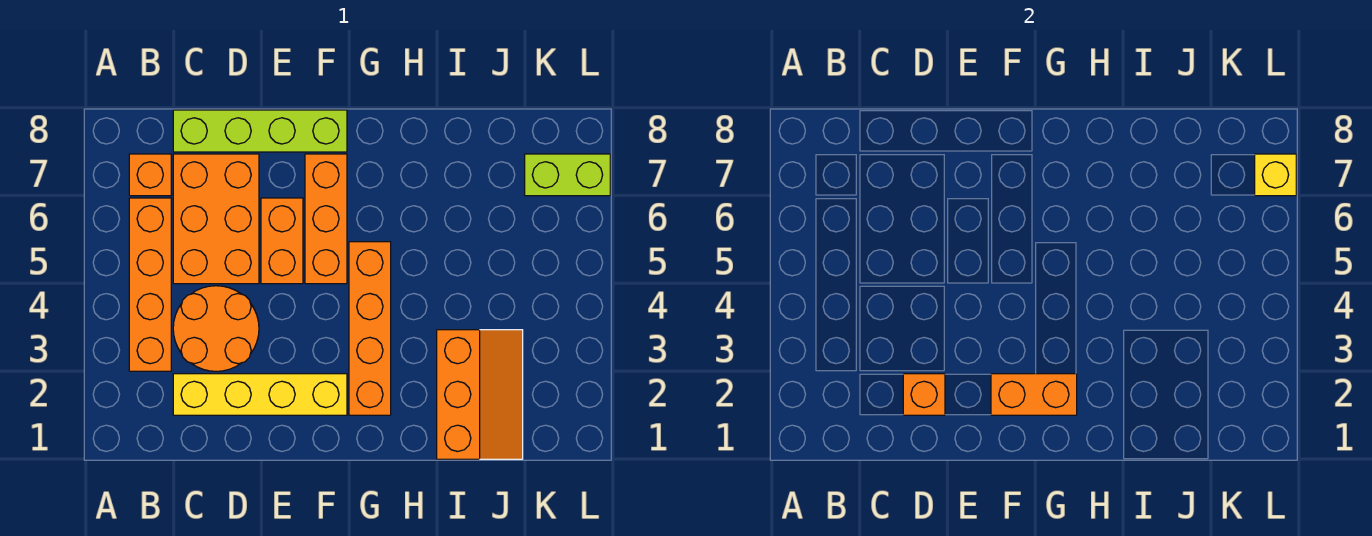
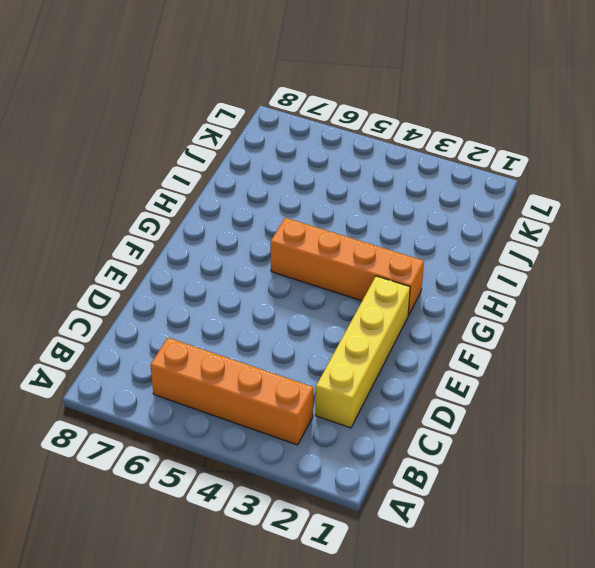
none -> orange 1x1 brick [129,154,171,196]
none -> orange 2x2 round brick [173,286,259,371]
none -> orange 2x3 brick [173,154,259,284]

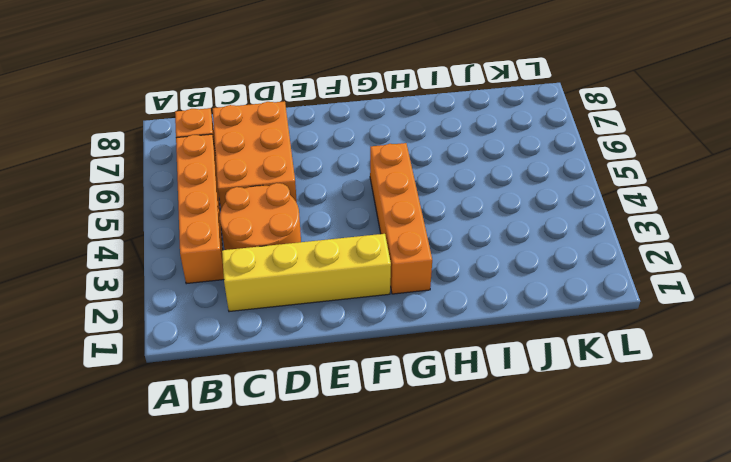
none -> lime 1x4 brick [173,110,347,152]
none -> orange 1x2 brick [261,198,303,284]
none -> orange 1x3 brick [305,154,347,284]

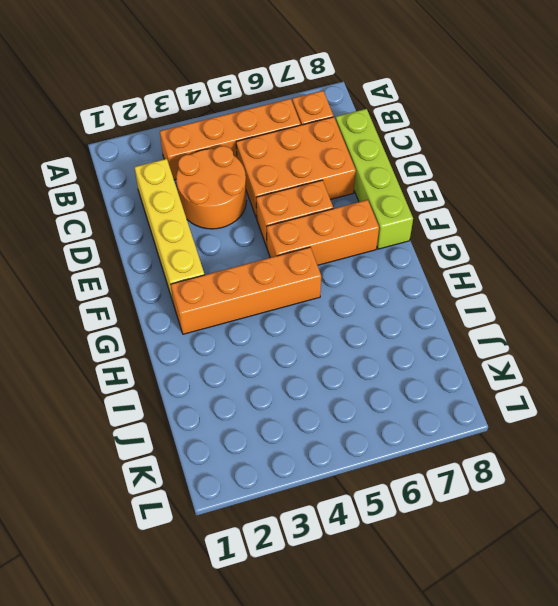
none -> orange 2x3 slope [437,330,523,459]
none -> lime 1x2 brick [525,154,610,196]
none -> orange 1x1 brick [903,374,945,415]

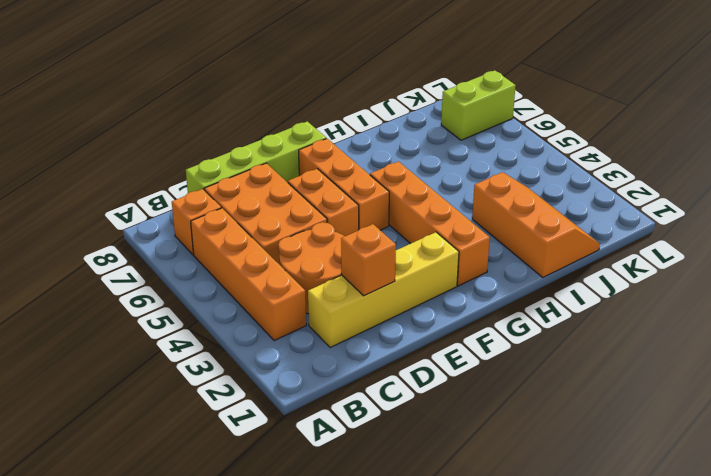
none -> orange 1x2 brick [991,374,1077,415]
none -> yellow 1x1 brick [1255,154,1296,196]

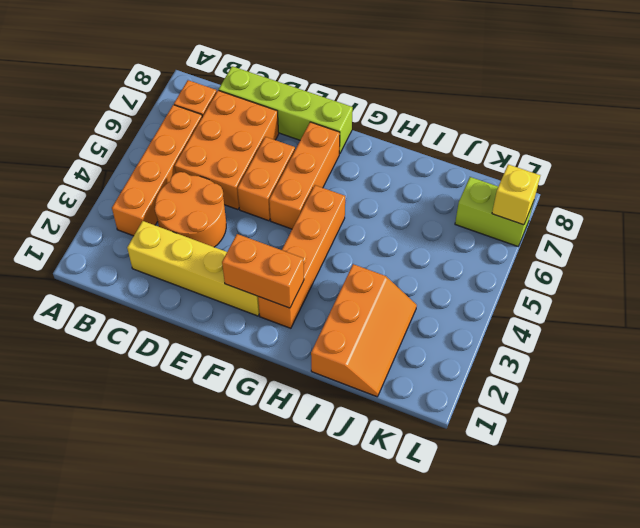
none -> orange 1x1 brick [903,374,945,415]

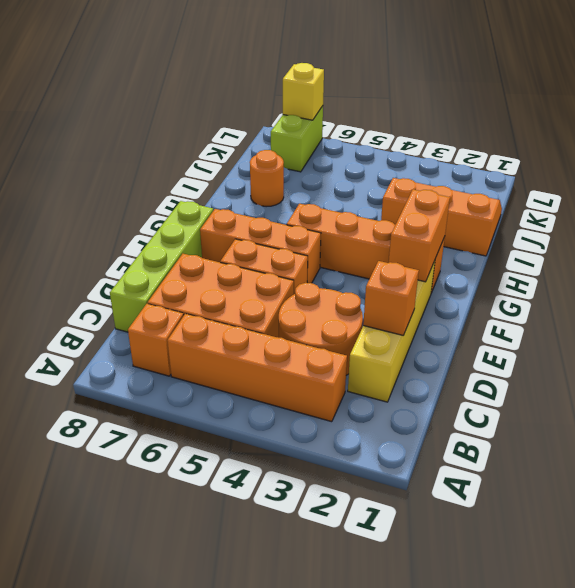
orange 1x1 round brick [250,150,284,207] -> none

